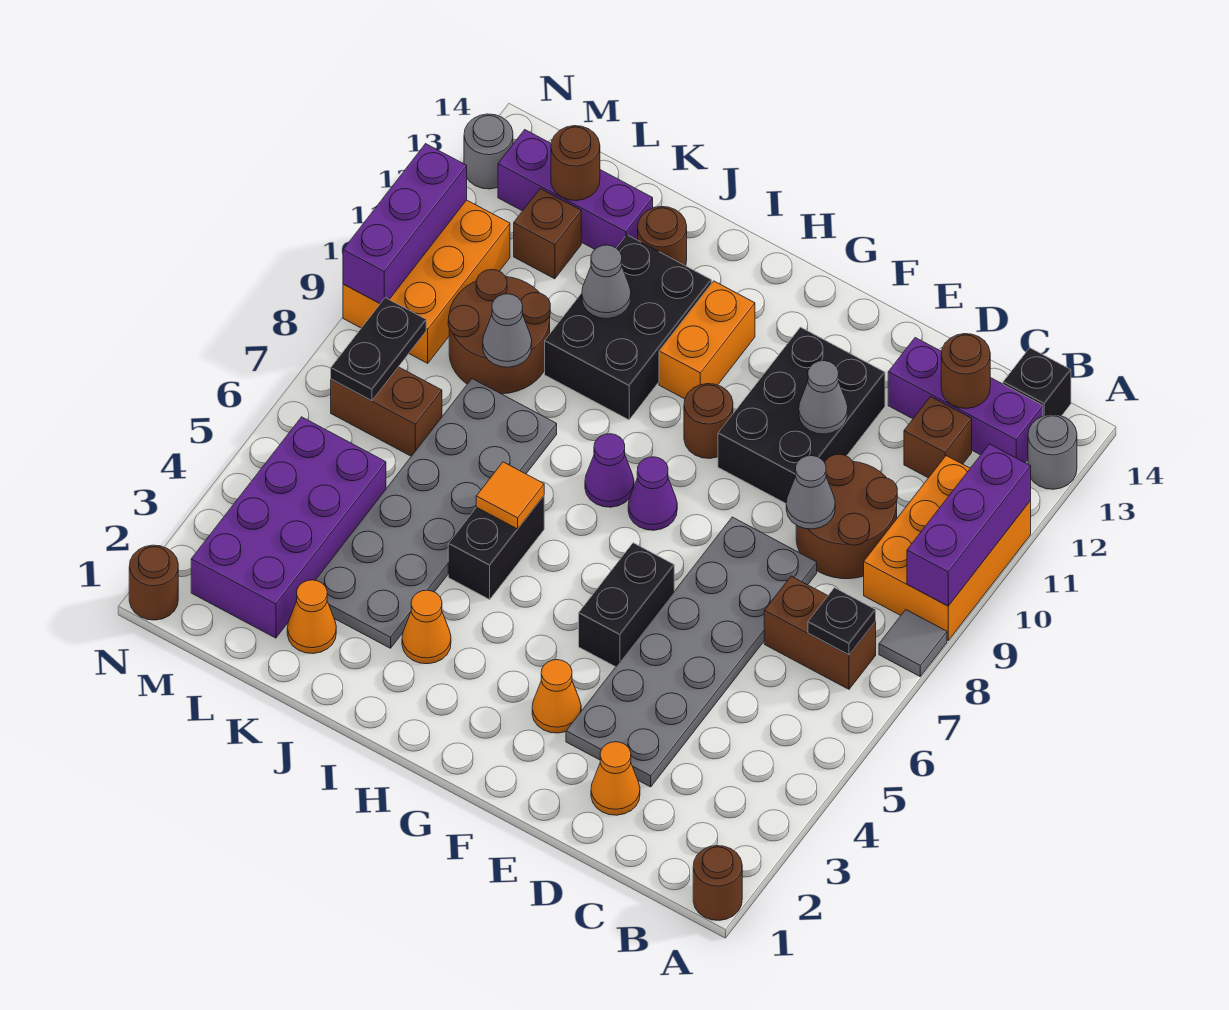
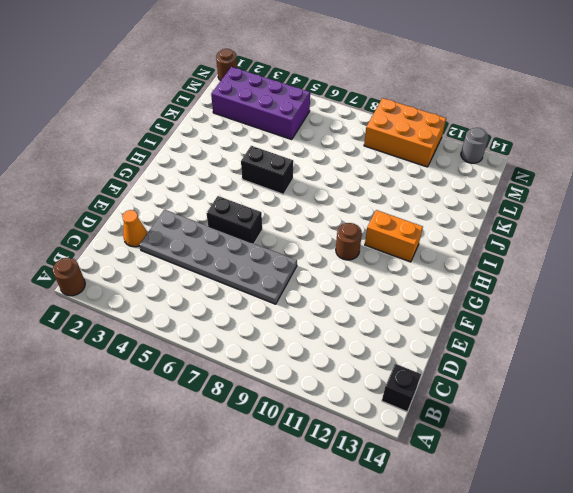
none -> grey 1x1 tile [879,610,947,676]
none -> orange 2x3 brick [864,456,1031,640]
none -> grey 1x1 round brick [1028,414,1077,489]
none -> brown 1x2 brick [764,576,876,689]

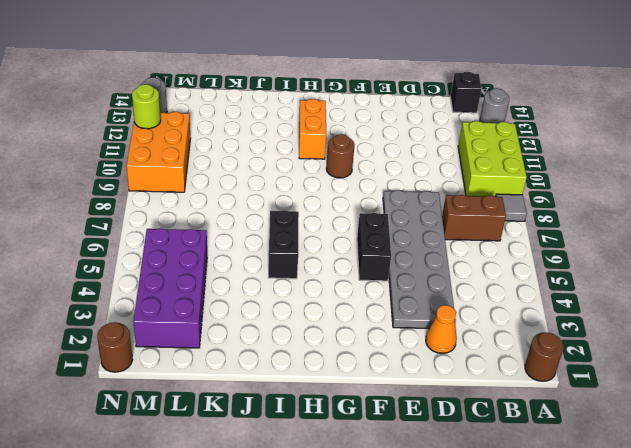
lime 2x3 brick [458,121,527,197] -> orange 2x3 brick [864,456,1031,640]
lime 1x1 round brick [132,84,161,129] -> purple 1x3 brick [343,144,467,304]
none -> purple 1x3 brick [888,338,1043,463]
none -> brown 2x2 round brick [796,454,897,579]
none -> brown 1x1 brick [904,397,972,478]
none -> black 2x3 brick [718,327,885,503]

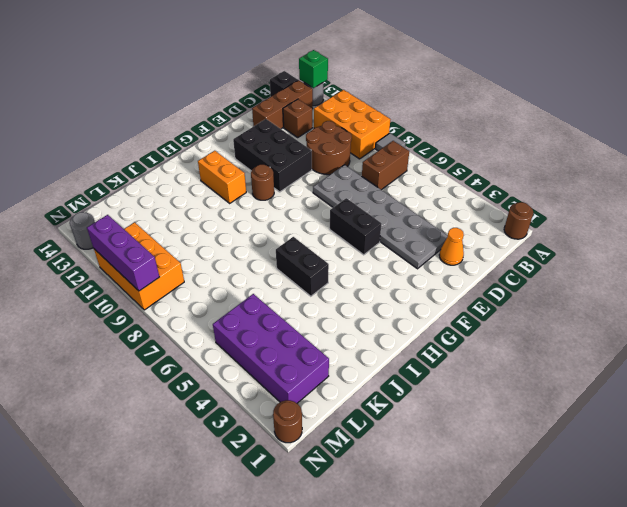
green 1x1 brick [299,50,328,88] -> none
brown 1x3 brick [252,80,313,129] -> purple 1x3 brick [888,338,1043,463]
none -> orange 1x1 cone [532,660,581,733]
none -> purple 1x1 cone [628,457,677,530]
none -> purple 1x1 cone [585,434,634,507]
none -> orange 1x1 cone [402,590,451,664]

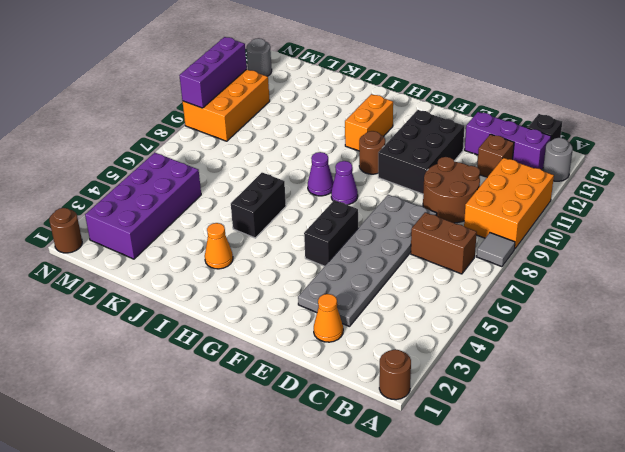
none -> orange 1x1 cone [532,660,581,733]
none -> black 2x3 brick [545,235,712,420]
none -> grey 2x6 plate [315,379,557,648]
none -> brown 1x1 round brick [638,207,687,266]

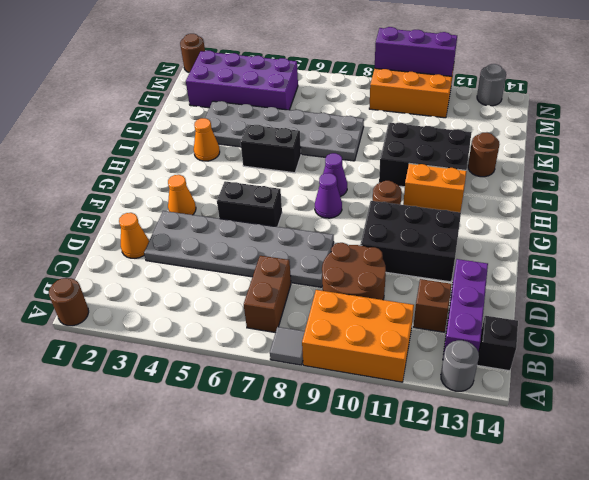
none -> orange 1x1 cone [287,580,336,654]
none -> brown 2x2 round brick [448,269,550,394]
none -> purple 1x3 brick [498,130,653,249]
none -> brown 1x2 brick [331,367,442,456]

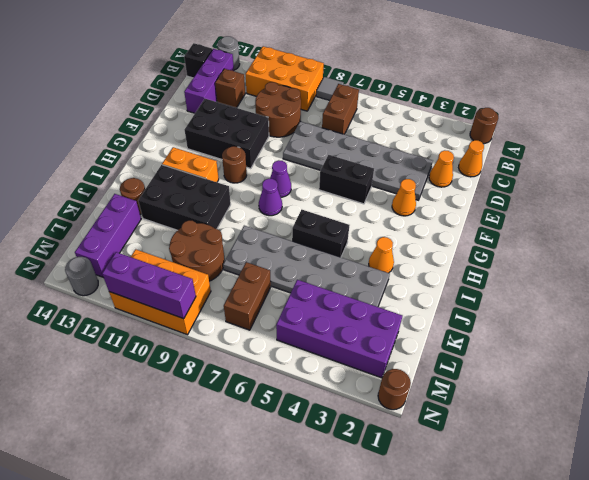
orange 1x1 cone [459,140,484,177] -> orange 1x1 cone moved to [287,580,336,654]
none -> brown 1x1 brick [514,189,581,279]
none -> purple 1x3 brick [907,444,1031,606]
none -> black 1x1 plate [808,588,876,655]
none -> brown 1x1 round brick [941,334,990,408]

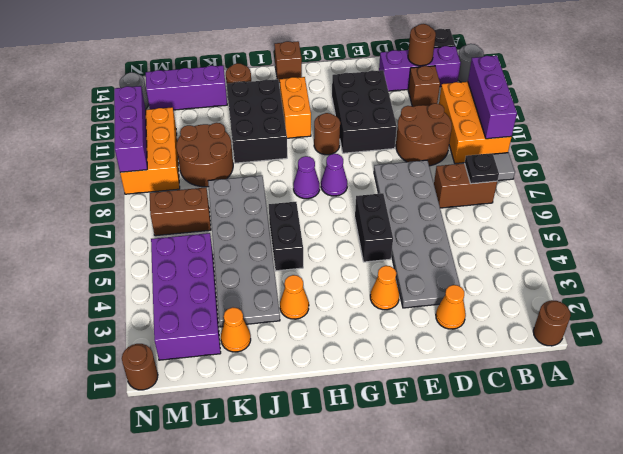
brown 1x1 brick [274,41,302,83] -> brown 1x1 brick moved to [514,189,581,279]
none -> grey 1x1 cone [786,456,835,529]
none -> grey 1x1 cone [799,361,848,434]
none -> orange 1x1 tile [476,462,544,529]
none -> grey 1x1 cone [582,245,631,319]

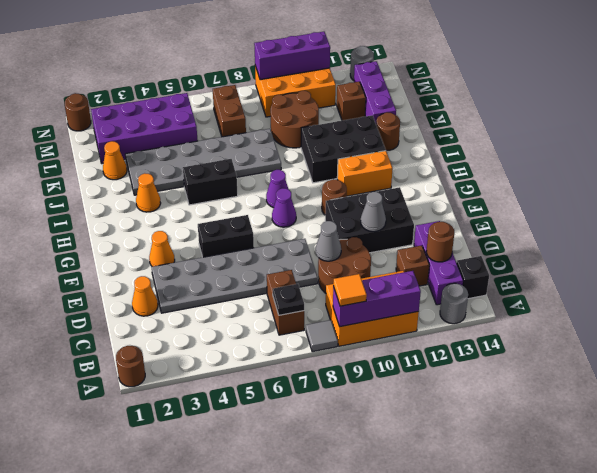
orange 1x1 tile [333,274,367,306] -> orange 1x1 tile moved to [476,462,544,529]
none -> grey 1x1 cone [582,245,631,319]
none -> grey 1x1 cone [483,294,532,367]
none -> brown 1x1 round brick [551,126,600,201]
none -> black 1x2 plate [331,298,426,401]

